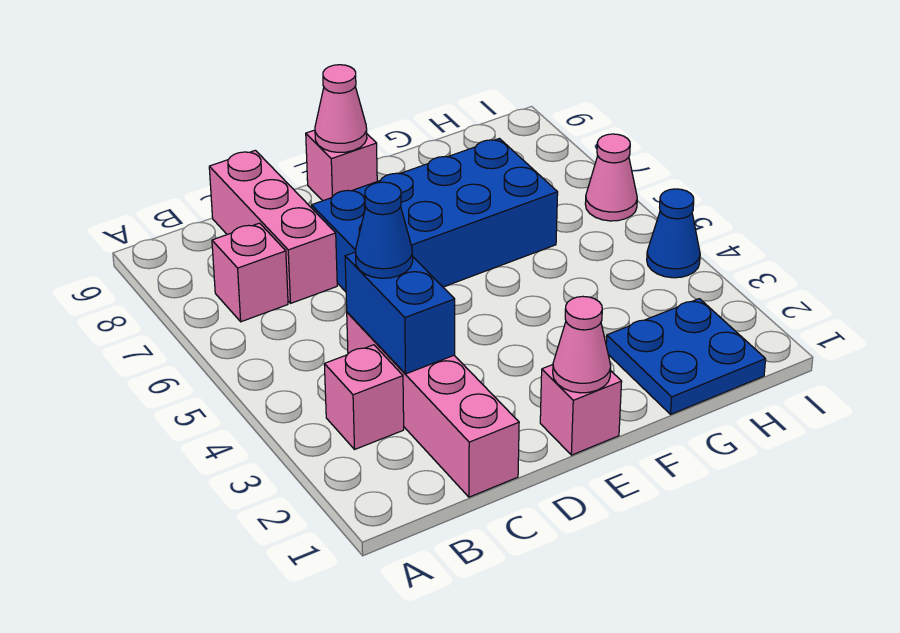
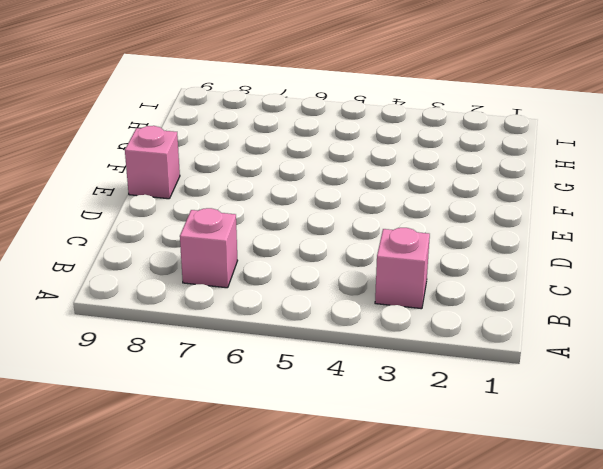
none -> pink 1x4 brick [347,312,519,497]
none -> pink 1x3 brick [209,150,337,303]
none -> blue 2x4 brick [312,139,558,292]

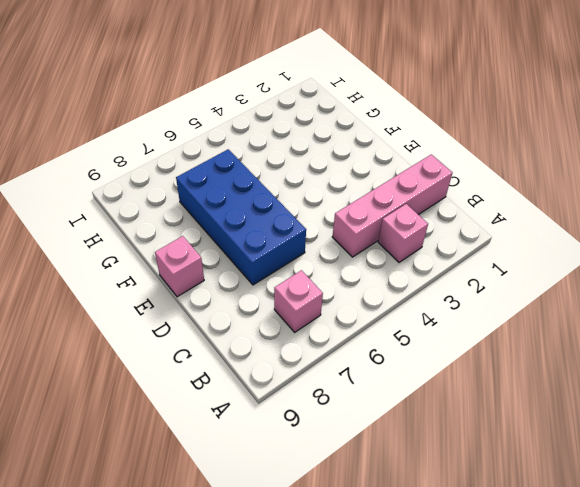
none -> pink 1x3 brick [209,150,337,303]
none -> pink 1x1 brick [540,365,622,455]
none -> blue 2x2 plate [606,299,766,414]

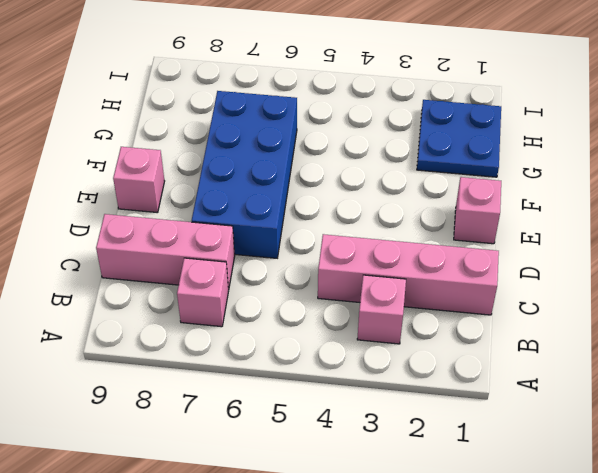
none -> blue 1x1 cone [647,189,700,278]
none -> pink 1x1 cone [585,134,637,221]
none -> blue 1x2 brick [345,252,455,374]

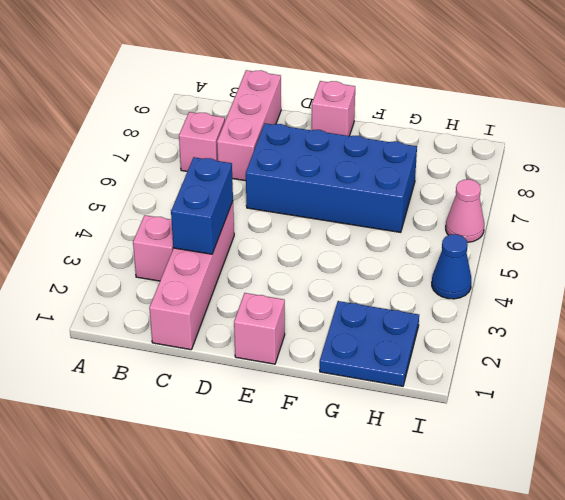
none -> pink 1x1 cone [553,296,611,393]
none -> pink 1x1 cone [315,65,367,152]
none -> blue 1x1 cone [355,182,413,278]

